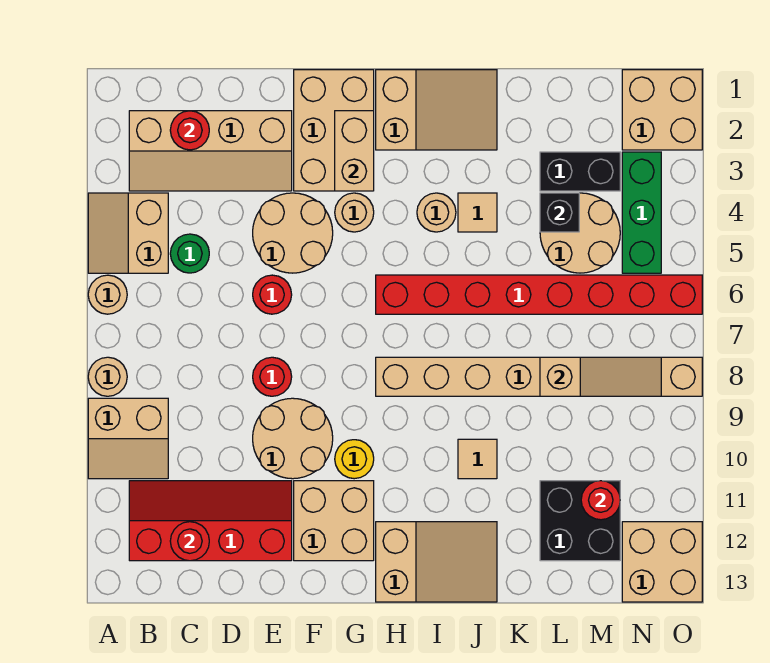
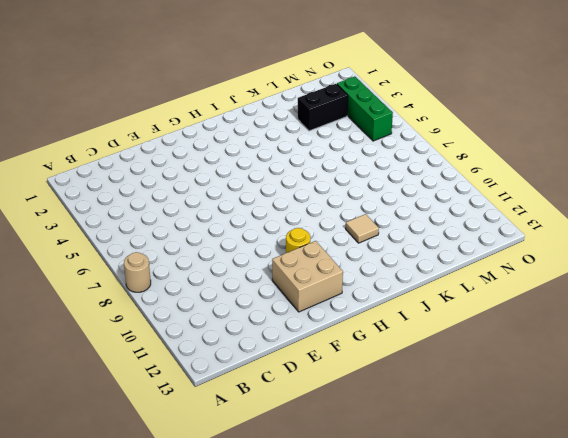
none -> tan 2x2 slope [88,193,168,273]
none -> tan 1x1 round brick [88,275,127,314]
none -> tan 2x2 slope [88,398,168,479]
none -> tan 2x4 slope [129,111,292,191]

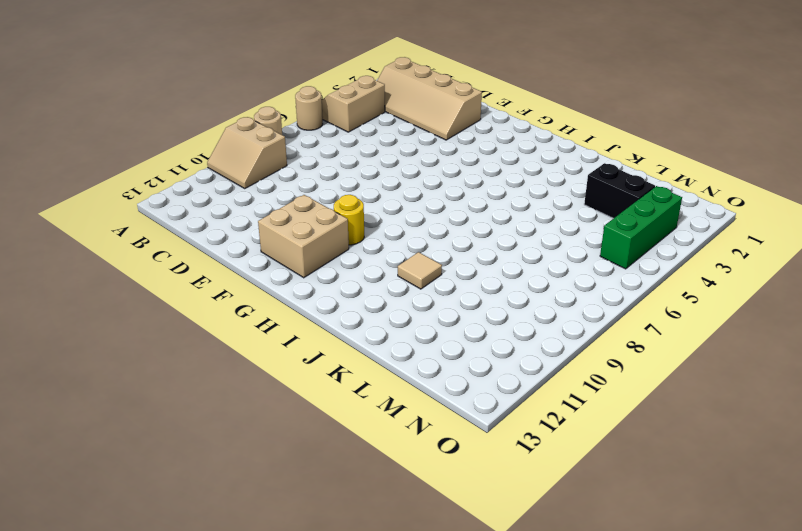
none -> red 2x4 slope [129,481,292,561]
none -> green 1x1 round brick [170,234,209,273]
none -> tan 2x2 round brick [253,193,333,273]
none -> red 1x1 round brick [253,275,292,314]

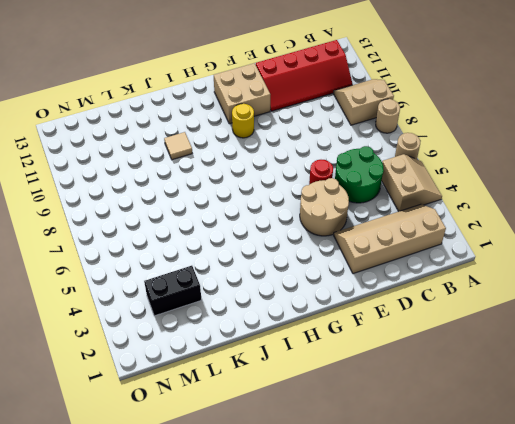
green 2x2 round brick [335,146,384,203] -> green 1x1 round brick [170,234,209,273]
none -> red 1x1 round brick [253,357,292,396]
none -> tan 2x2 round brick [253,398,333,479]
none -> tan 2x3 brick [294,70,374,191]
none -> tan 1x1 round brick [335,193,374,232]

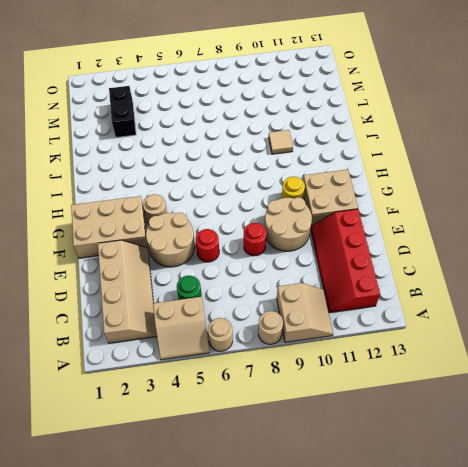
none -> tan 2x3 slope [376,70,497,150]
none -> red 1x8 brick [376,275,702,314]
none -> tan 1x8 brick [376,357,702,396]
none -> tan 2x3 slope [376,522,497,602]

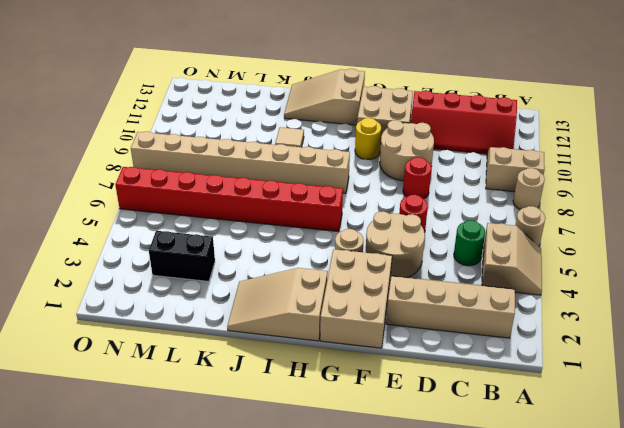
none -> tan 1x1 round brick [417,193,456,232]
none -> tan 1x1 tile [458,193,497,232]
none -> tan 2x2 round brick [540,193,620,273]
none -> black 2x2 brick [540,481,620,561]

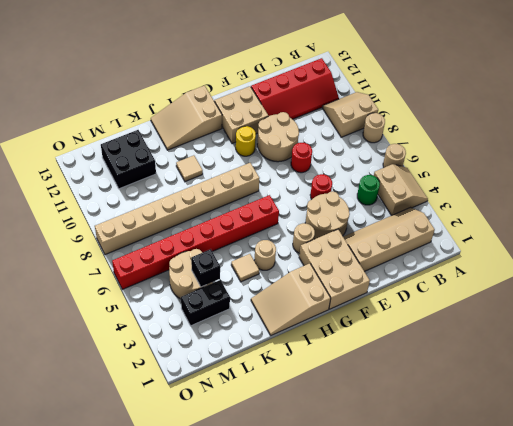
none -> tan 2x2 brick [622,70,702,150]
none -> green 1x3 brick [622,152,661,273]
none -> tan 2x2 brick [622,522,702,602]
none -> red 1x1 round brick [170,111,209,150]

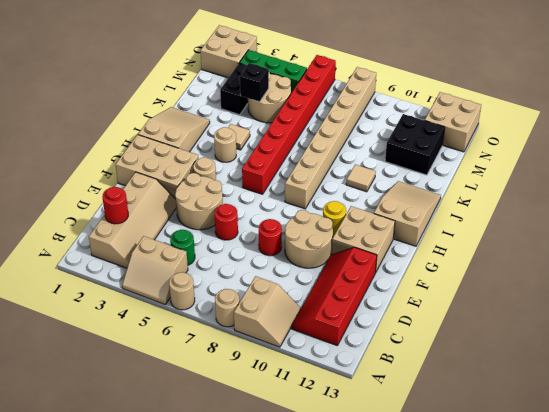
none -> red 1x1 round brick [170,522,209,561]
none -> tan 1x2 brick [335,111,374,191]
none -> tan 1x3 slope [540,357,661,396]
none -> red 1x1 round brick [581,481,620,520]

